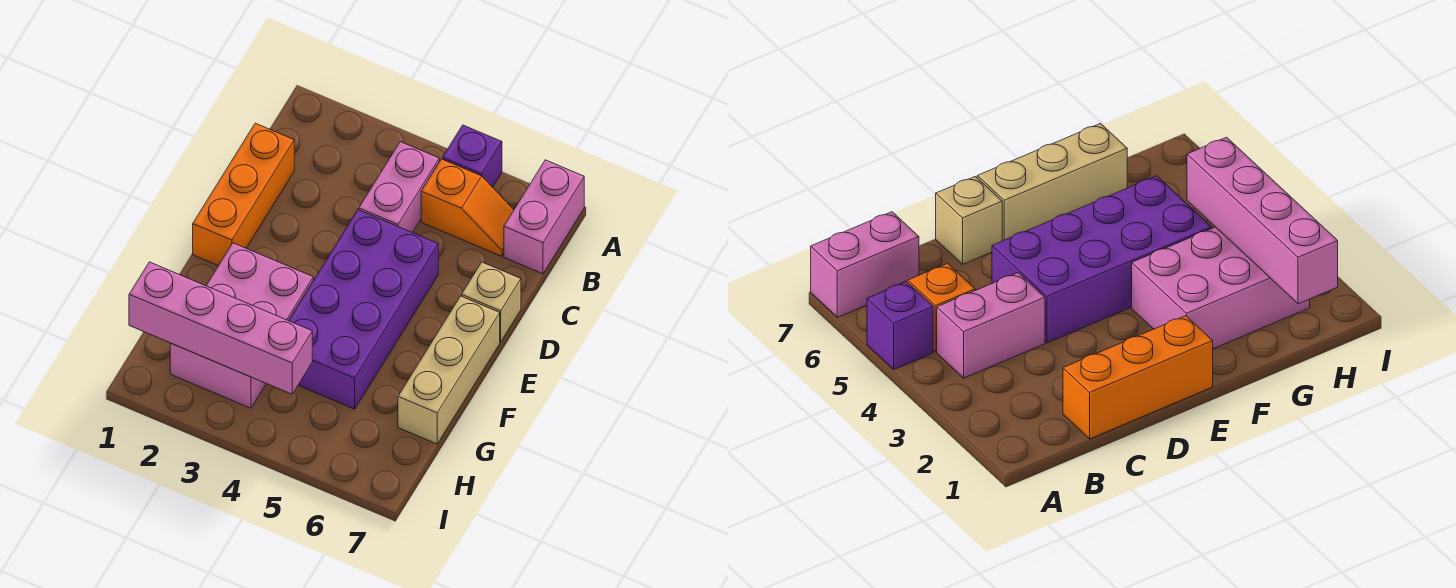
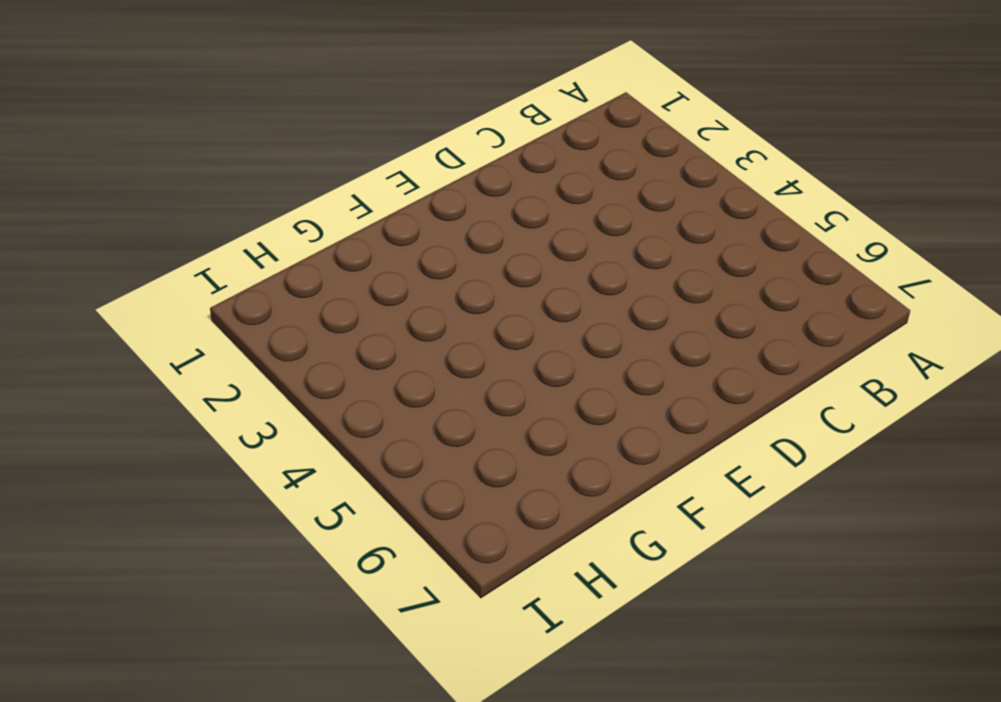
none -> purple 1x1 brick [442,125,502,187]
none -> pink 1x2 brick [504,160,584,274]

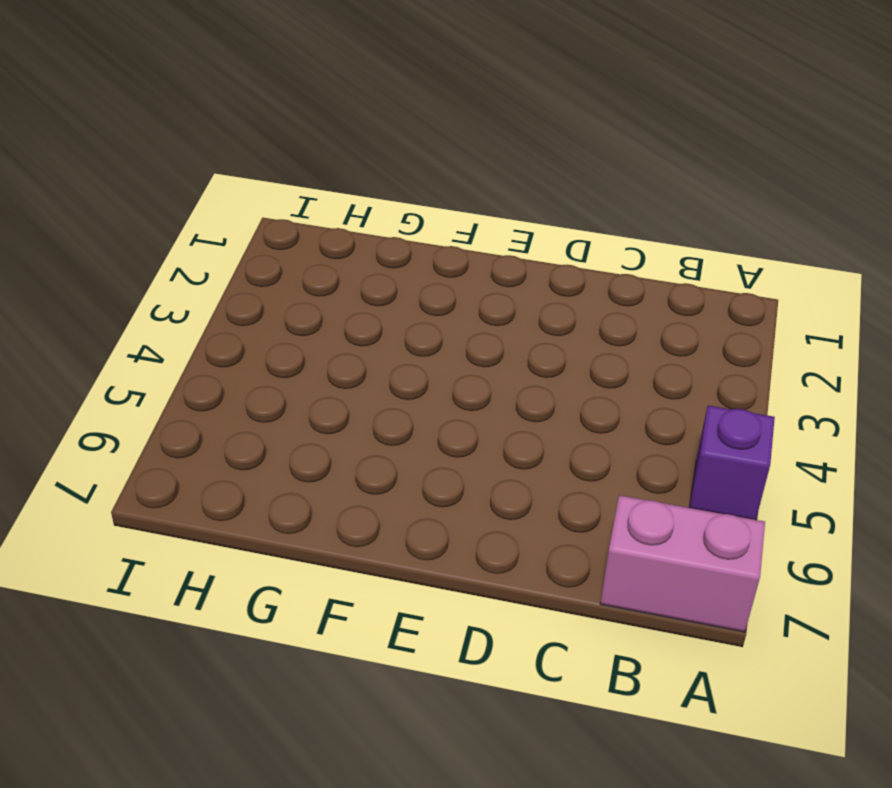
none -> pink 1x2 brick [359,142,439,233]
none -> orange 1x2 slope [421,159,514,256]

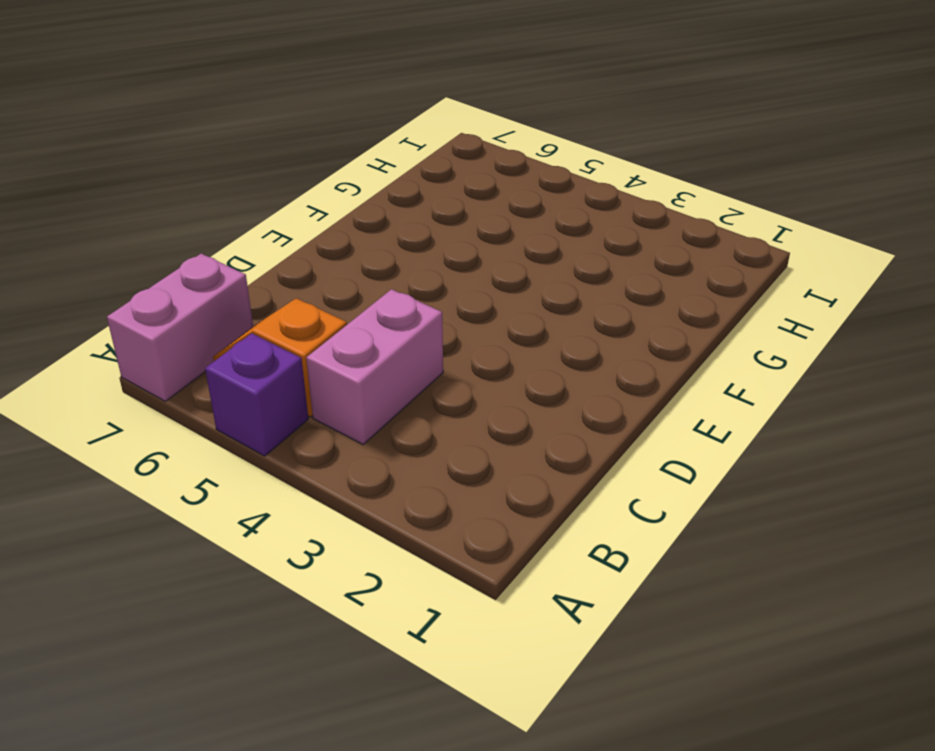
none -> orange 1x3 brick [193,123,294,266]
none -> purple 2x4 brick [289,210,438,409]

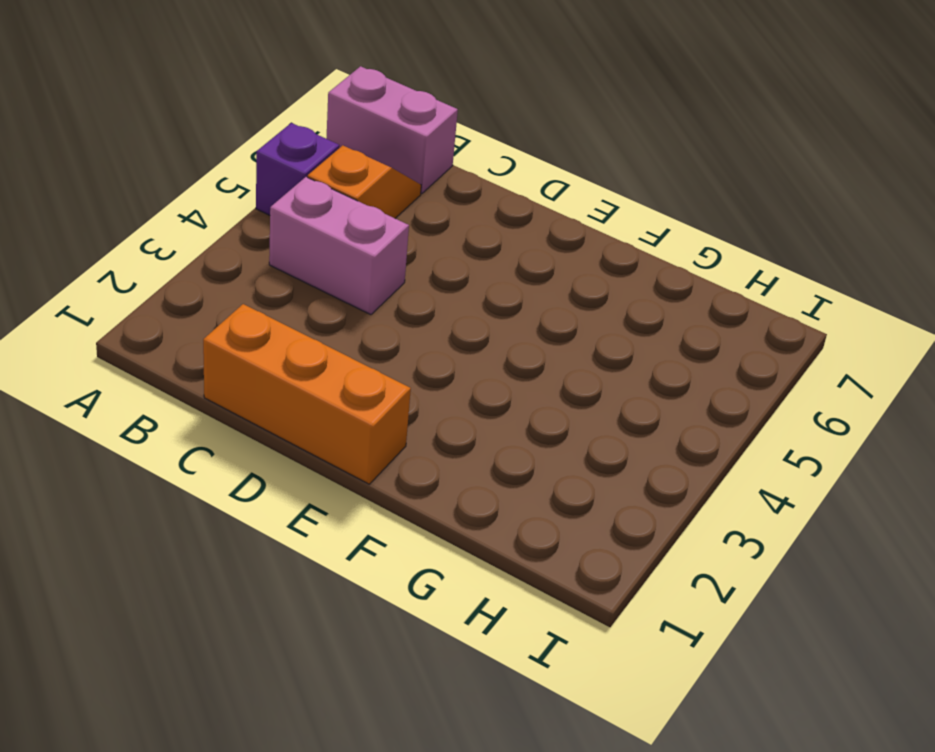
none -> purple 2x4 brick [289,210,438,409]
none -> tan 1x1 brick [462,262,521,342]

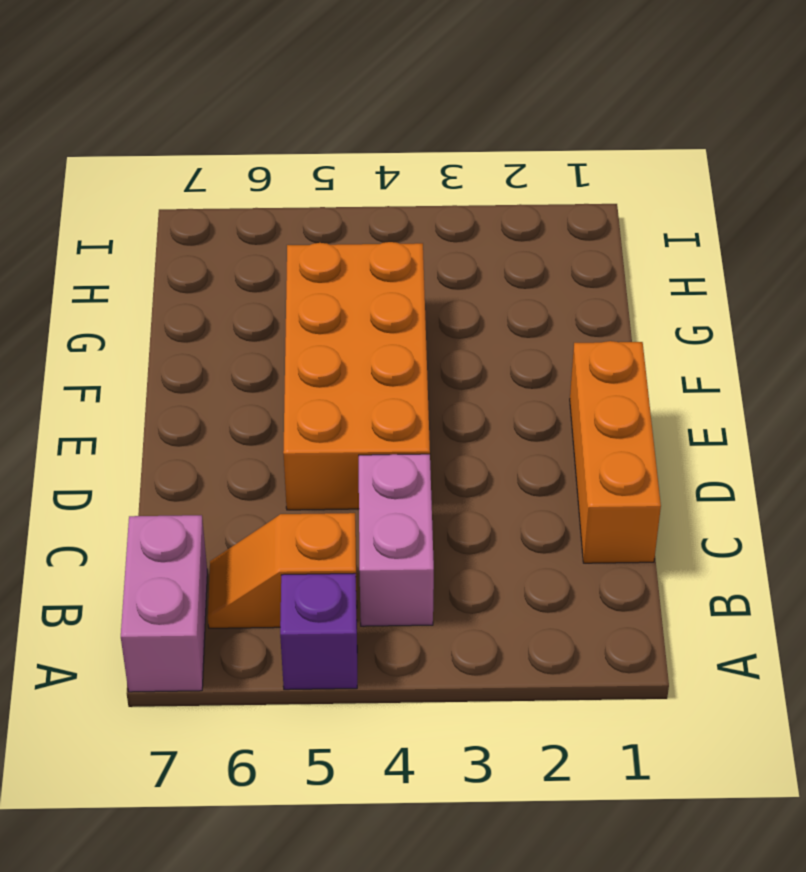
orange 2x4 brick [283,242,430,510] -> purple 2x4 brick [289,210,438,409]
none -> tan 1x1 brick [462,262,521,342]
none -> tan 1x3 brick [398,296,500,444]

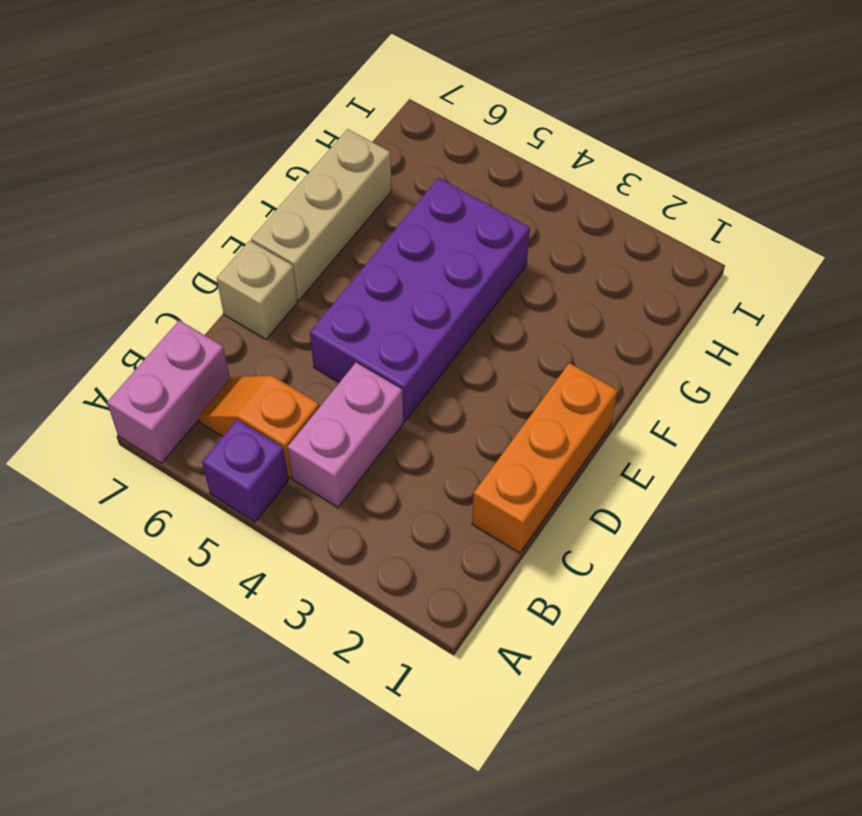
none -> pink 2x3 brick [170,243,313,408]
none -> pink 1x4 brick [129,262,312,394]

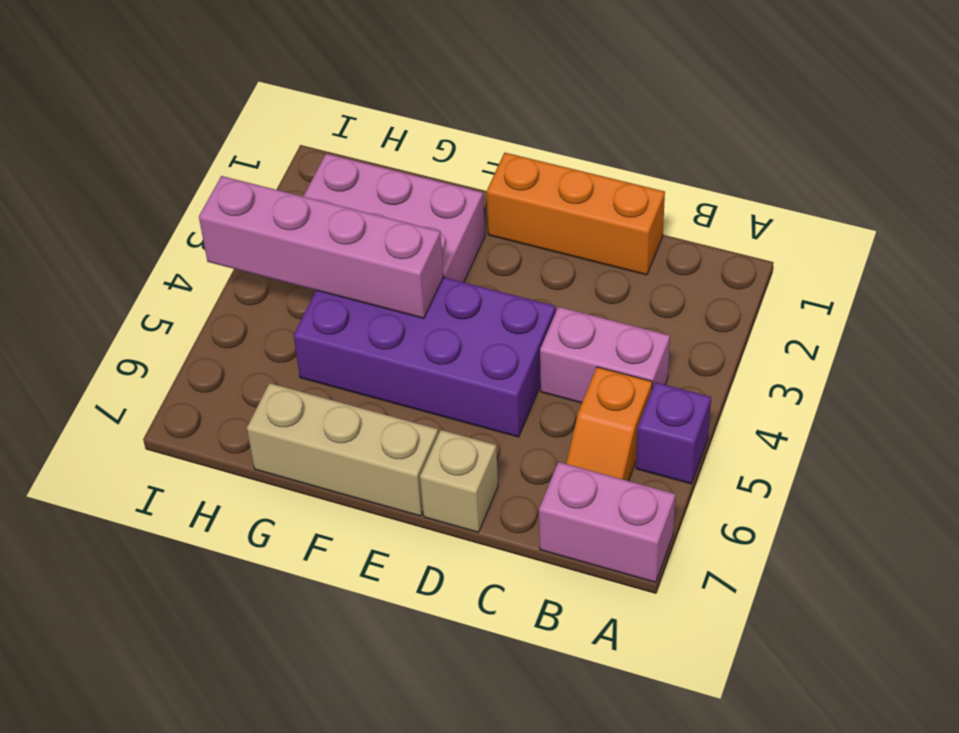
pink 1x4 brick [199,176,443,318] -> pink 1x4 brick turned to [129,262,312,394]

